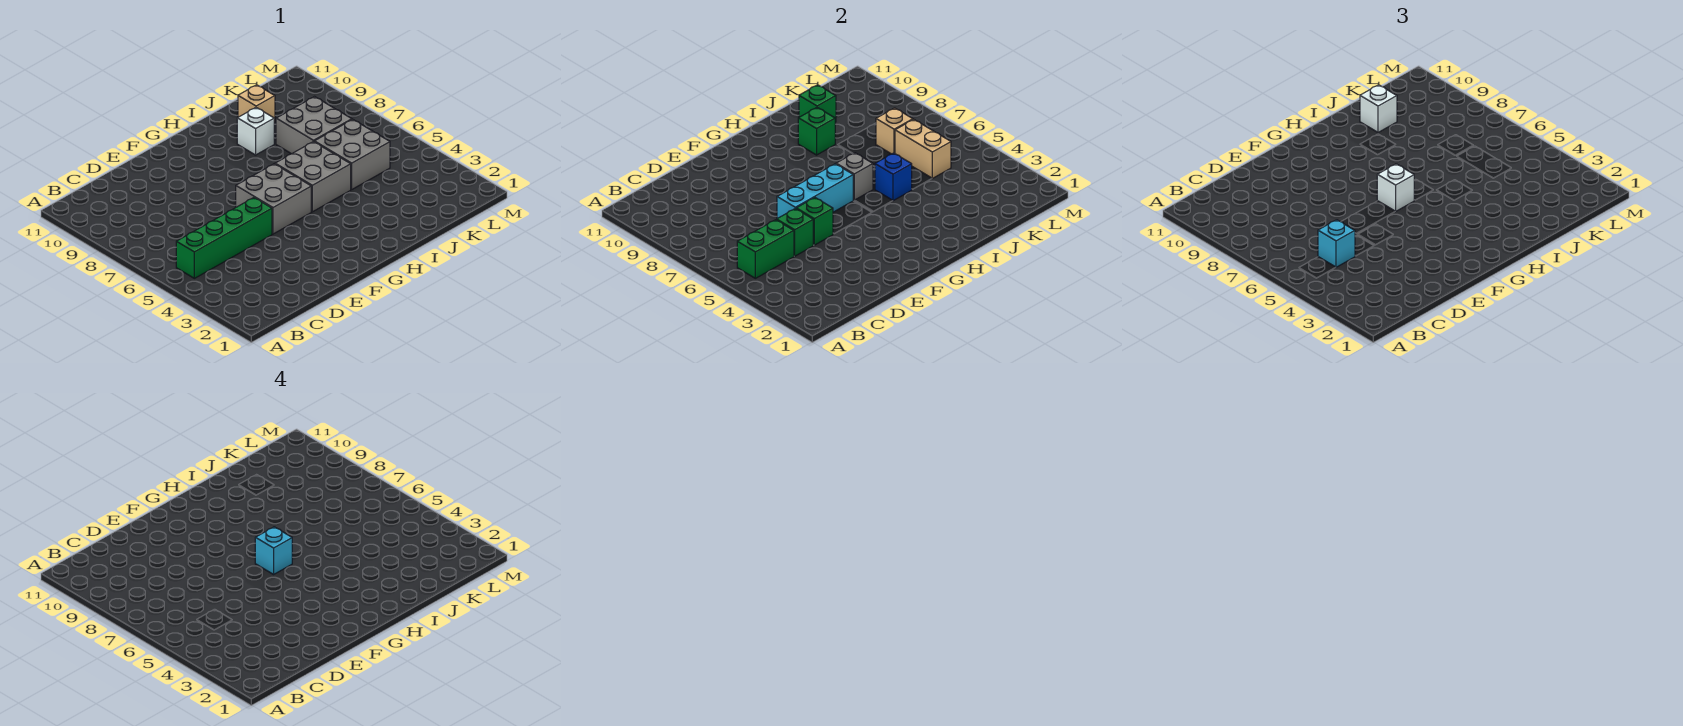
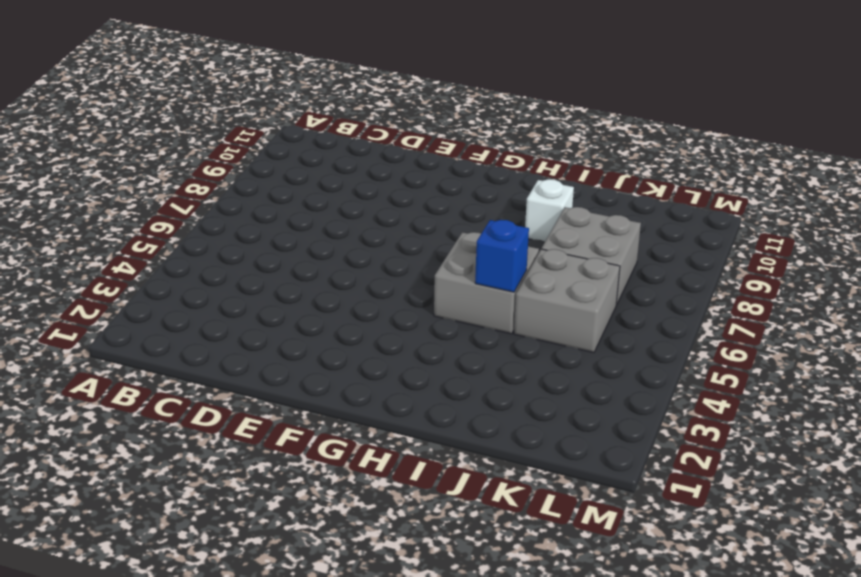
none -> green 1x4 brick [176,198,272,278]
none -> grey 2x2 brick [236,164,311,234]
none -> tan 1x1 brick [238,85,275,122]

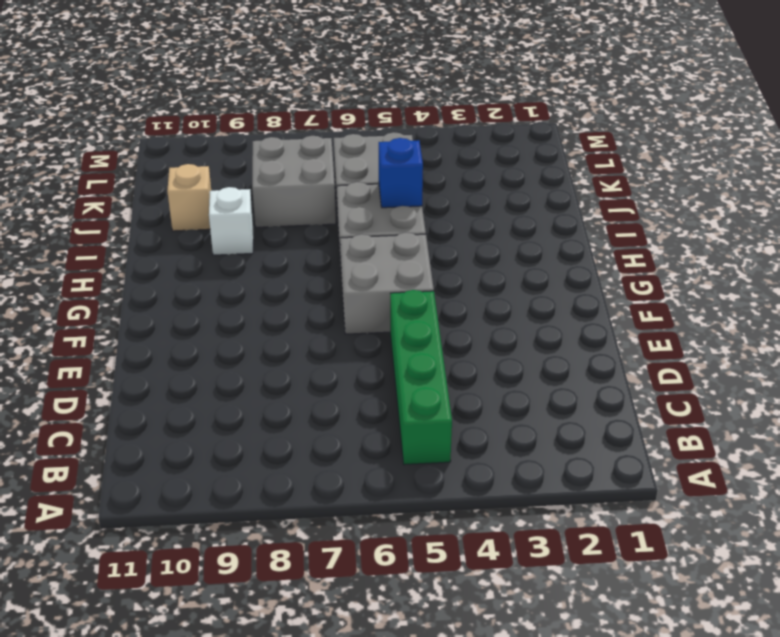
none -> green 1x2 brick [737,220,794,278]
none -> green 1x1 brick [777,209,813,256]
none -> green 1x1 brick [796,198,833,245]

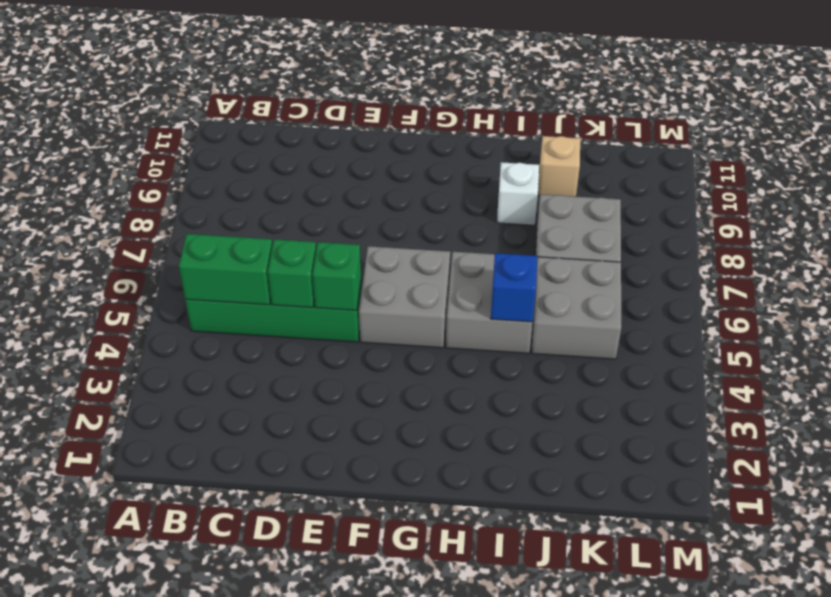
none -> cyan 1x3 brick [777,164,853,219]
none -> grey 1x1 brick [836,153,873,200]
none -> green 1x1 brick [798,108,835,155]

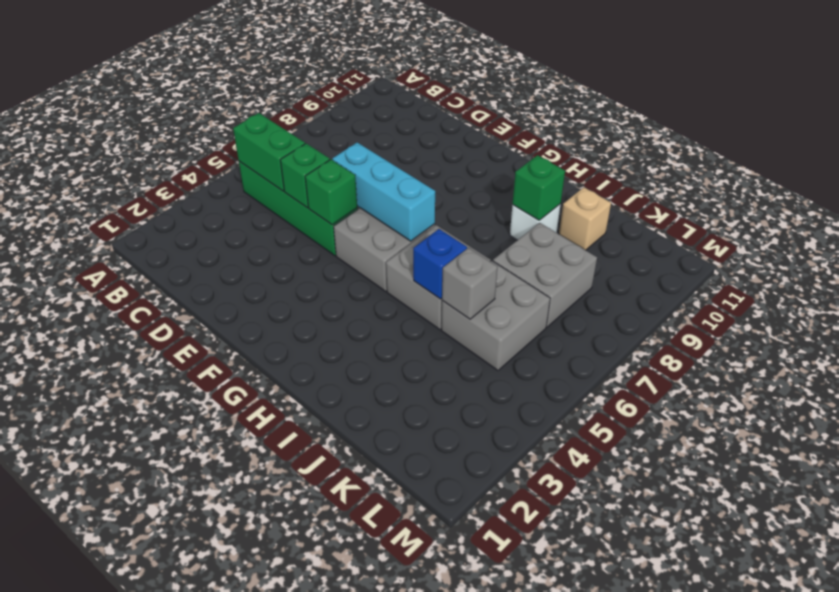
grey 1x1 brick [442,248,497,319] -> grey 1x1 brick moved to [836,153,873,200]
none -> green 1x1 brick [799,85,836,122]
none -> tan 1x2 brick [895,119,951,178]
none -> tan 1x1 brick [876,108,913,154]

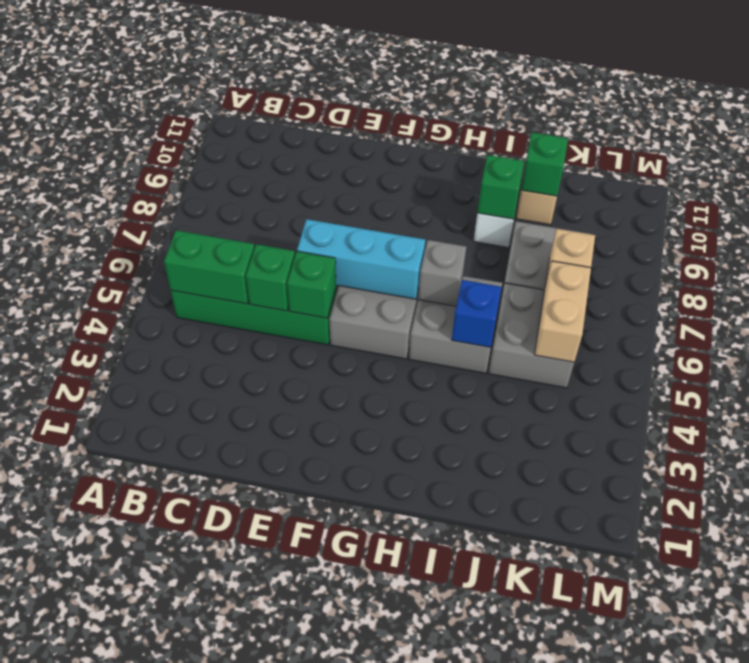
none -> cyan 1x1 brick [1318,220,1355,267]
none -> white 1x1 brick [1377,164,1414,212]
none -> white 1x1 brick [1360,85,1397,132]

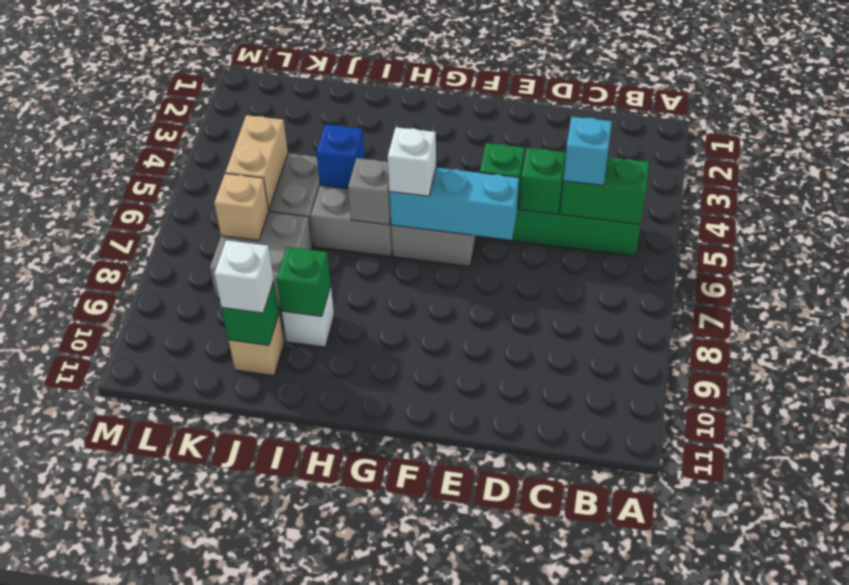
none -> cyan 1x1 brick [255,527,292,574]

